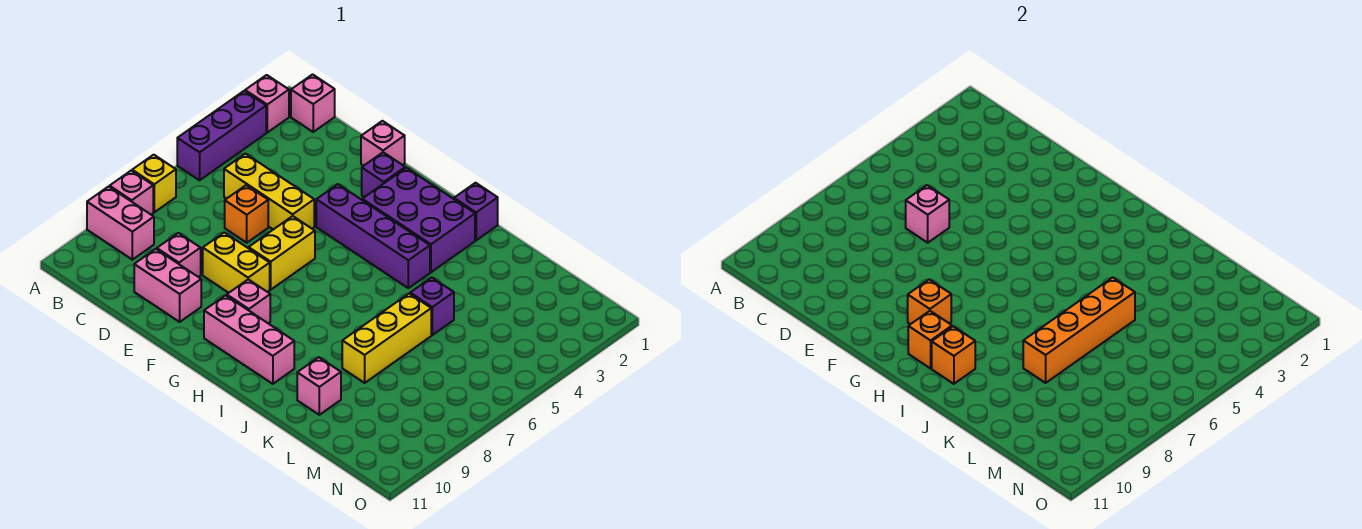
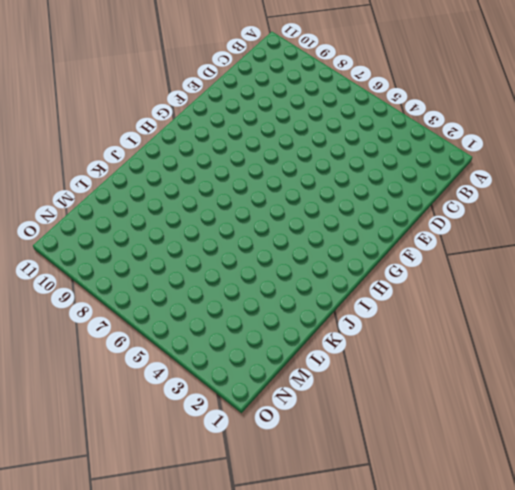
none -> pink 1x1 brick [245,75,289,132]
none -> purple 1x3 brick [177,91,266,180]
none -> yellow 1x1 brick [132,155,176,212]

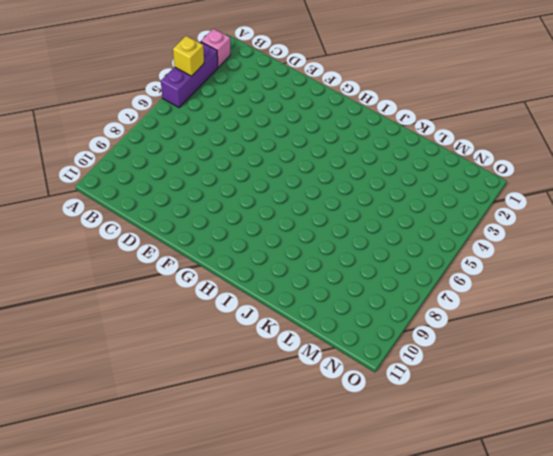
yellow 1x1 brick [173,36,204,76] -> yellow 1x1 brick moved to [132,155,176,212]
none -> pink 1x1 brick [110,171,153,215]
none -> pink 1x2 brick [87,187,154,260]
none -> pink 1x1 brick [291,74,335,132]

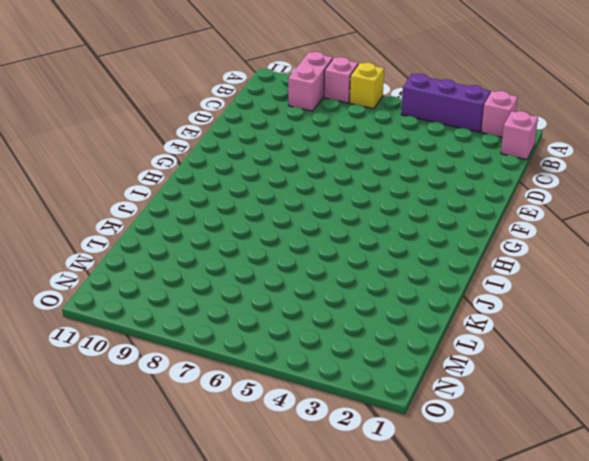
none -> yellow 1x3 brick [224,154,314,230]
none -> orange 1x1 brick [225,185,268,243]
none -> pink 1x1 brick [157,233,201,277]

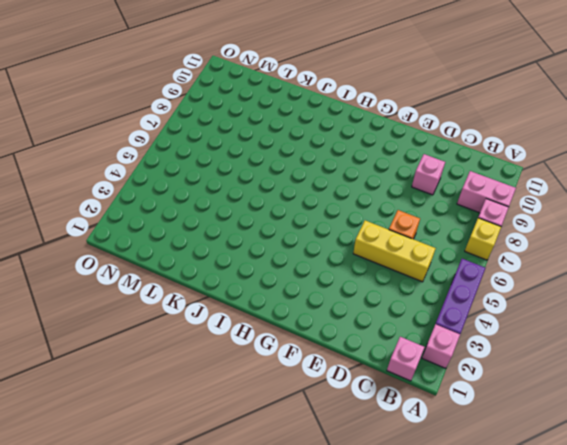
none -> pink 1x2 brick [134,249,201,322]
none -> pink 1x1 brick [361,121,405,166]
none -> yellow 1x2 brick [203,233,270,293]

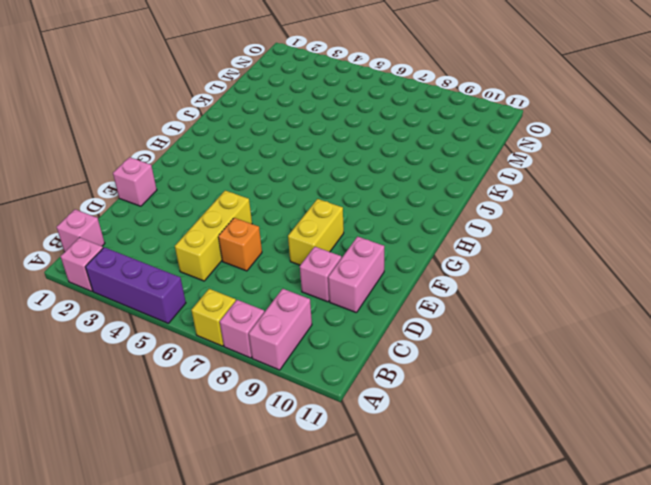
none -> purple 1x1 brick [362,152,405,197]
none -> purple 1x4 brick [316,184,430,288]
none -> yellow 1x2 brick [249,216,315,290]

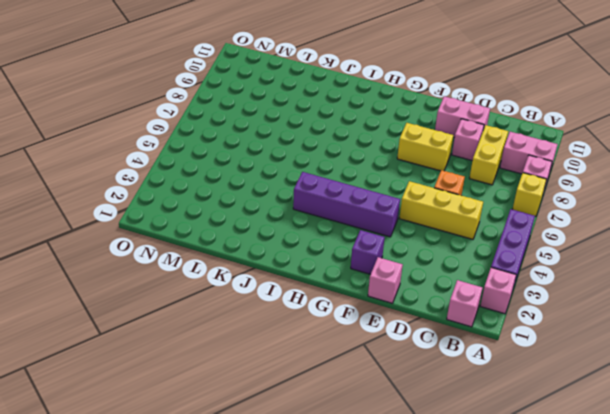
yellow 1x2 brick [469,125,508,185] -> yellow 1x2 brick moved to [249,216,315,290]
none -> purple 2x3 brick [362,168,475,272]
none -> pink 1x1 brick [227,279,270,323]
none -> pink 1x3 brick [204,295,294,384]

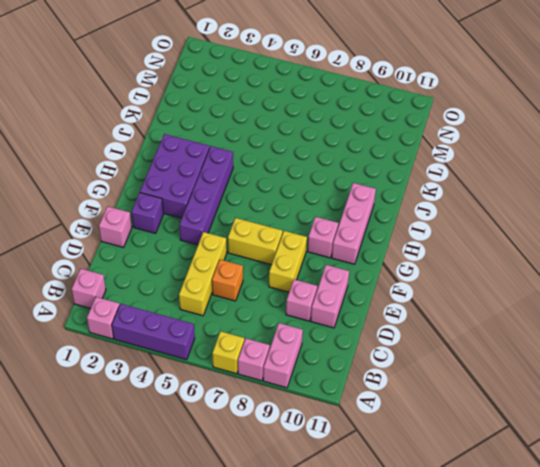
none -> purple 1x1 brick [454,183,498,240]
none -> purple 1x1 brick [410,278,454,335]
none -> yellow 1x3 brick [342,294,431,383]

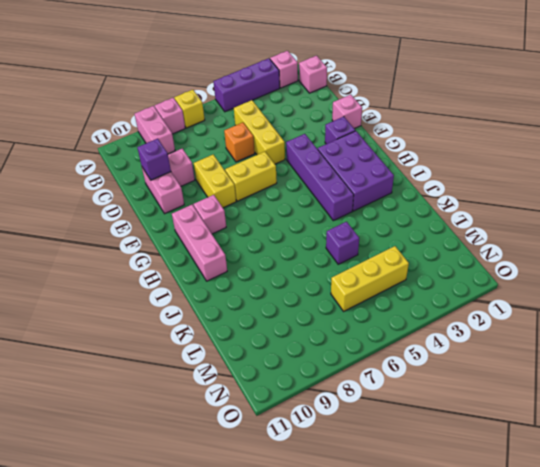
purple 1x1 brick [137,139,171,180] -> purple 1x1 brick moved to [454,183,498,240]
yellow 1x3 brick [331,246,409,311] -> yellow 1x3 brick moved to [342,294,431,383]
none -> pink 1x1 brick [297,357,341,415]
none -> pink 1x1 brick [906,185,949,243]
none -> orange 1x1 brick [908,279,951,324]

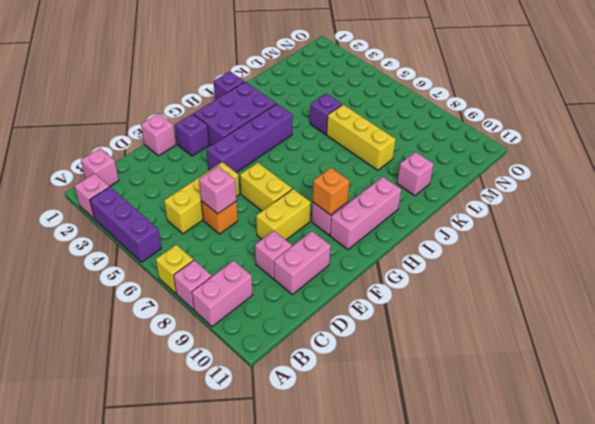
none -> orange 1x1 brick [908,311,952,368]
none -> orange 1x1 brick [932,326,975,384]
none -> orange 1x4 brick [1023,278,1135,383]

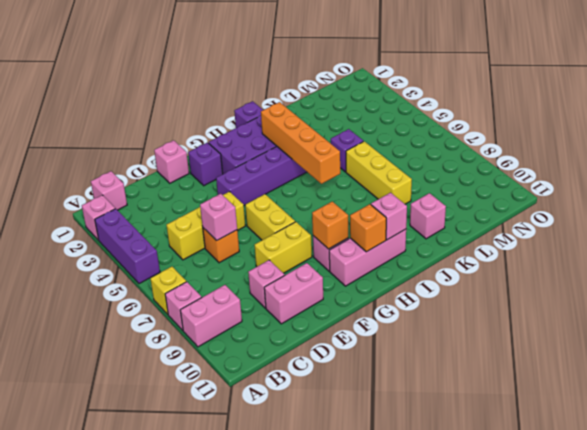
orange 1x4 brick [261,102,340,184] -> orange 1x4 brick moved to [1023,278,1135,383]
pink 1x1 brick [371,193,407,240] -> orange 1x1 brick [932,326,975,384]

